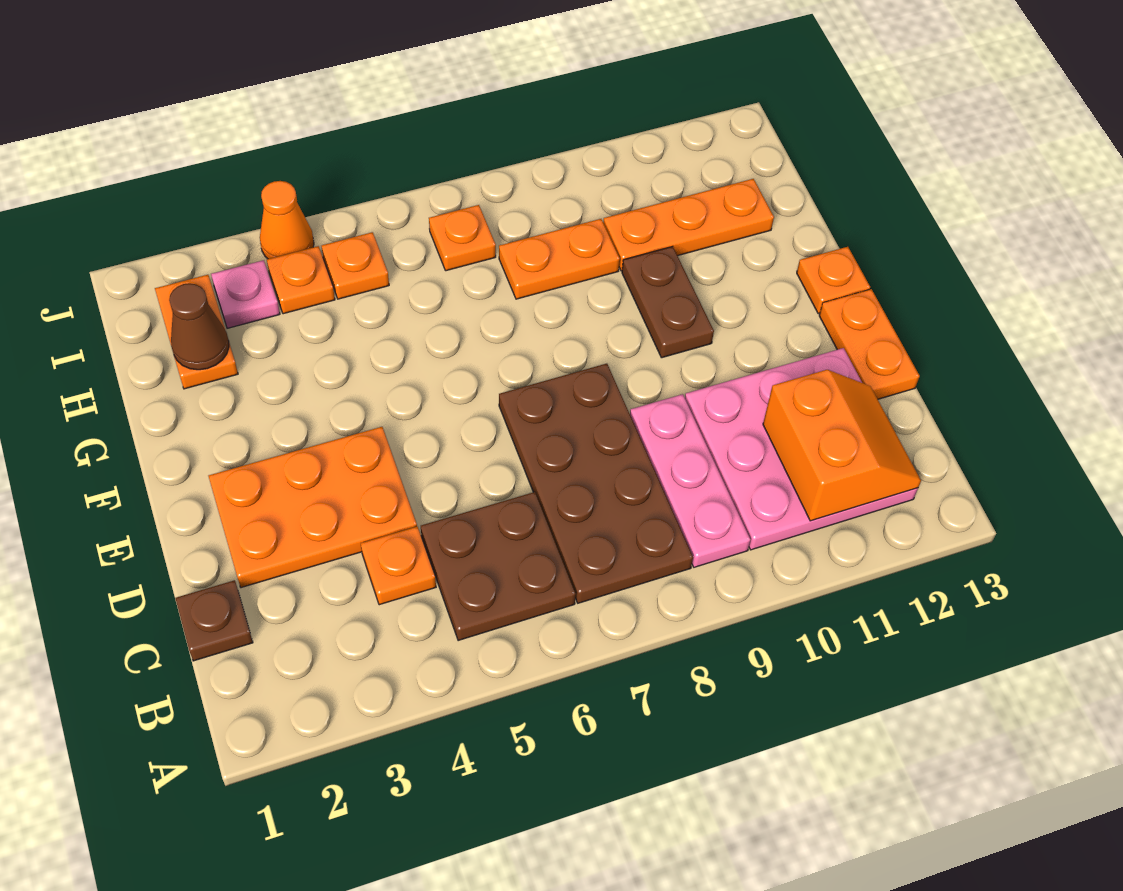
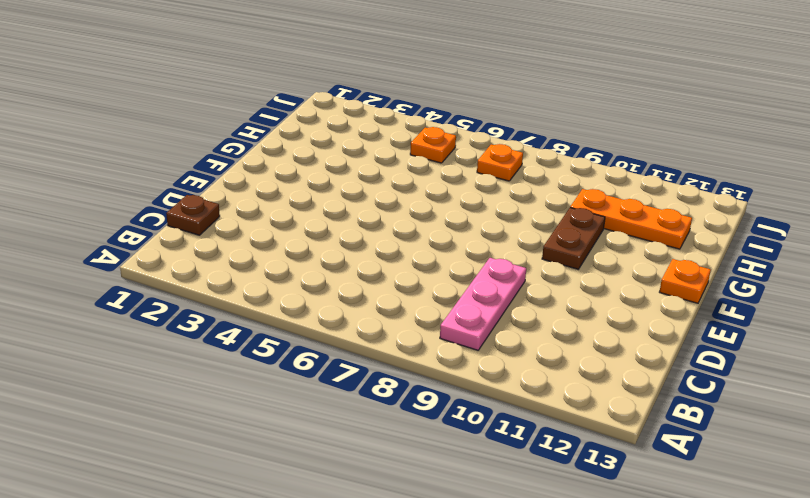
none -> brown 2x2 plate [421,492,576,641]
none -> brown 2x4 plate [499,364,693,603]
none -> pink 3x3 plate [685,348,918,550]

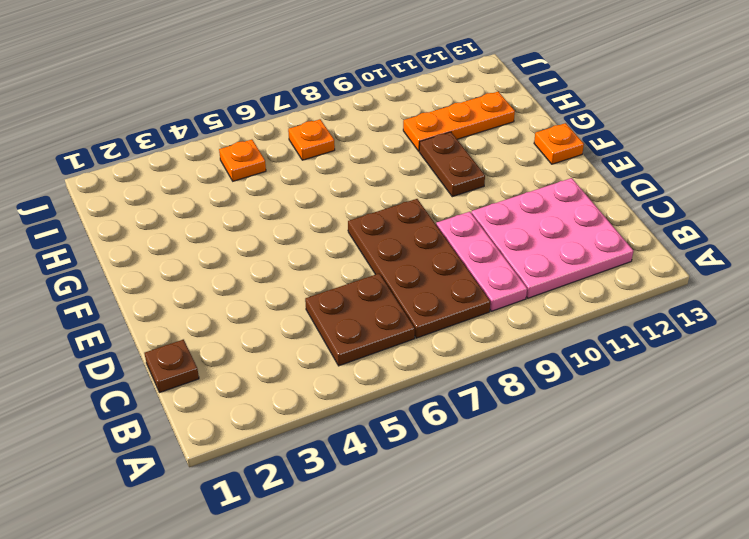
none -> orange 1x1 plate [361,527,436,605]
none -> orange 2x3 plate [209,427,417,588]
none -> orange 1x2 plate [819,289,920,399]

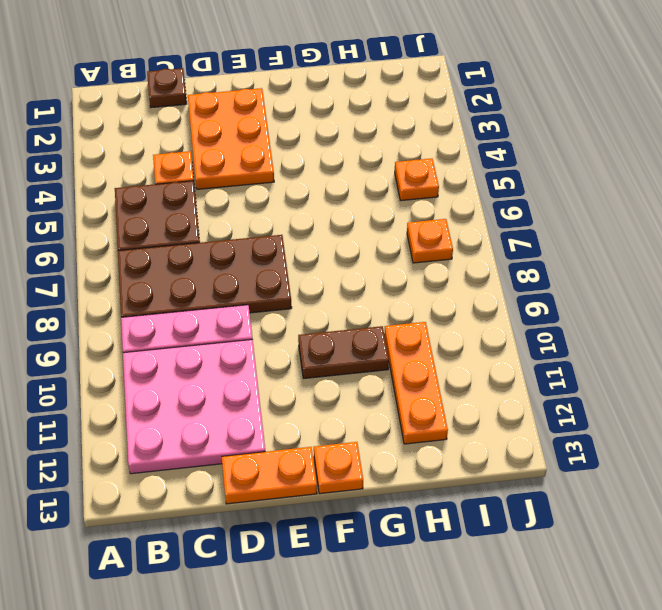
none -> orange 1x2 plate [155,275,238,389]
none -> orange 1x2 plate [499,219,620,299]
none -> pink 1x1 plate [211,260,280,328]

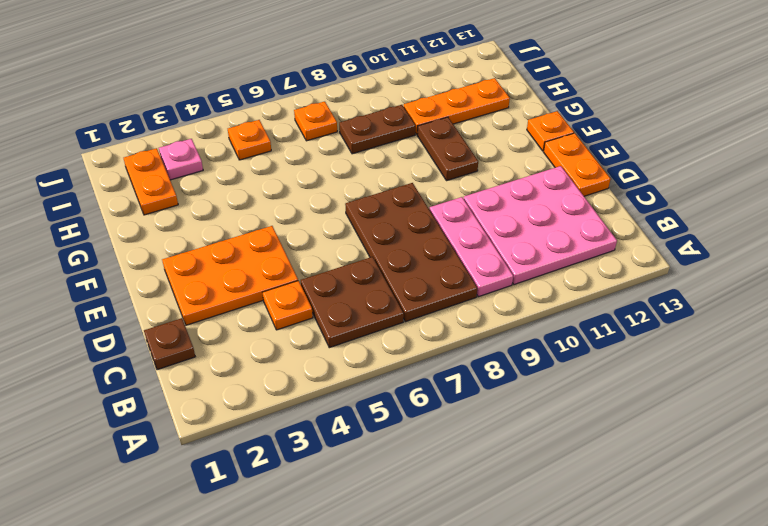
brown 1x2 plate [339,105,415,154] -> orange 1x2 plate [499,219,620,299]
none -> orange 1x1 plate [267,246,335,314]
none -> orange 1x1 cone [260,181,314,259]
none -> orange 2x2 slope [763,370,921,521]

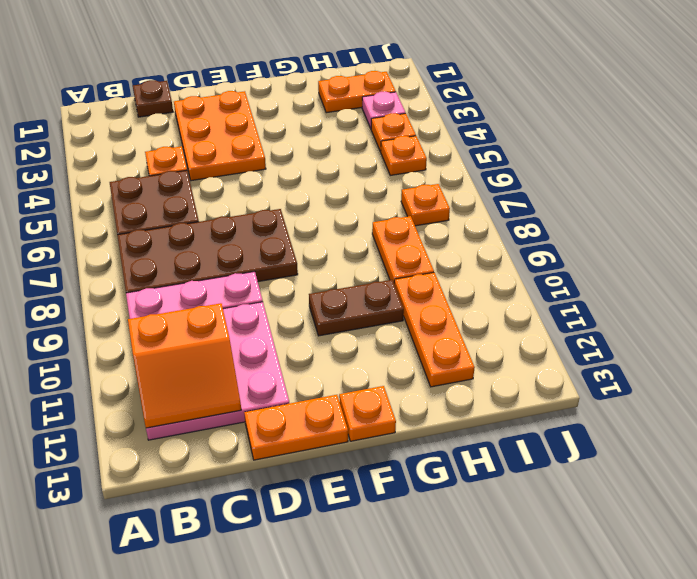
none -> orange 1x1 cone [260,181,314,259]
none -> brown 1x1 cone [169,283,229,370]

